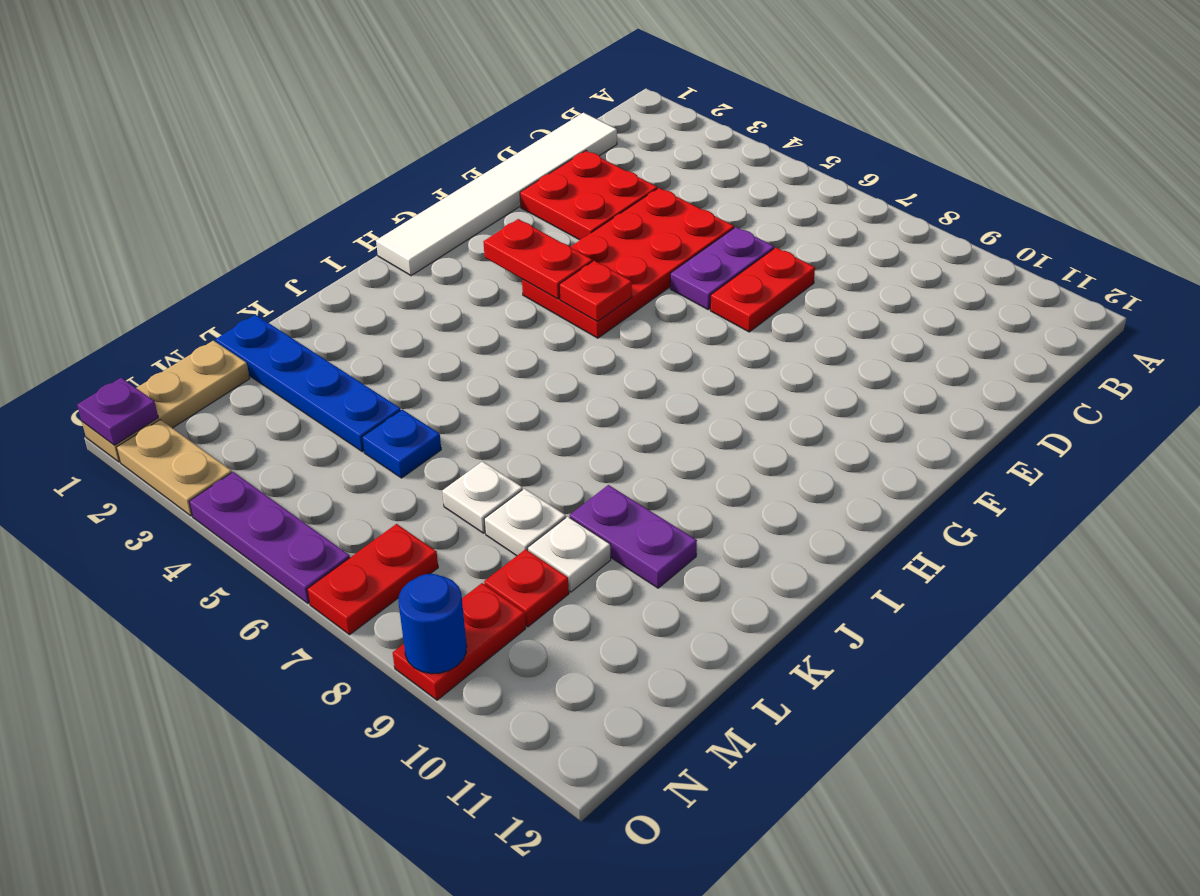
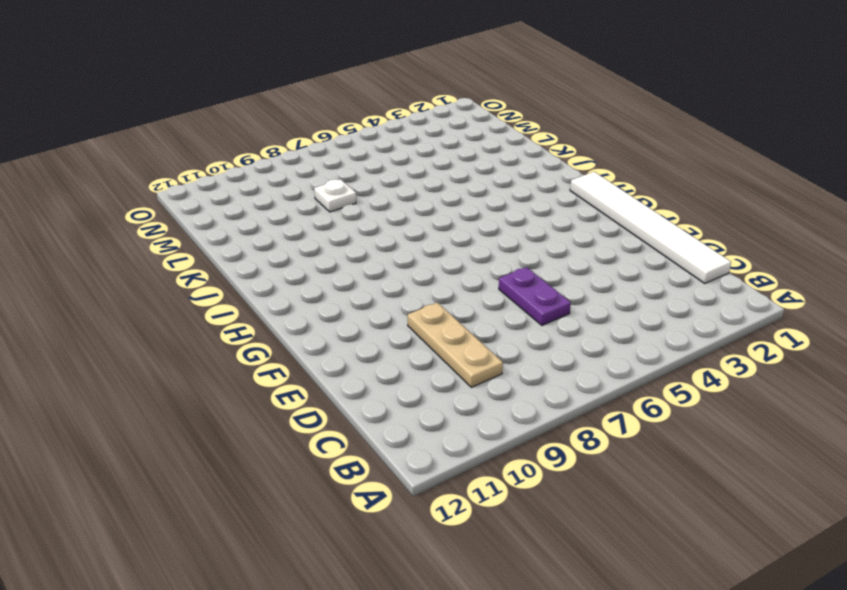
tan 1x3 plate [408,303,503,387] -> tan 1x3 plate moved to [82,340,250,462]
none -> red 2x2 plate [520,151,657,240]
none -> red 2x4 plate [522,188,734,338]
none -> red 1x2 plate [710,248,815,332]

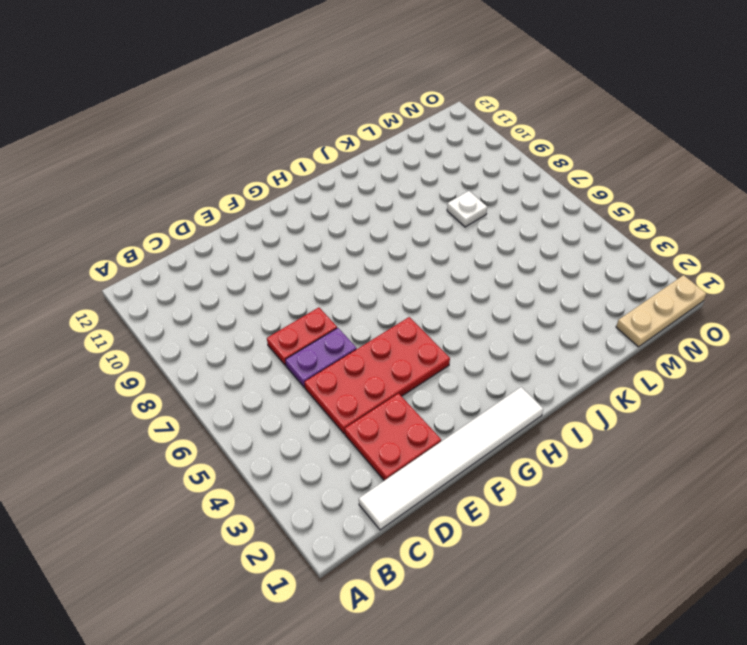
none -> purple 1x2 plate [570,485,697,588]
none -> blue 1x4 plate [216,315,401,452]
none -> blue 1x1 plate [362,410,441,478]

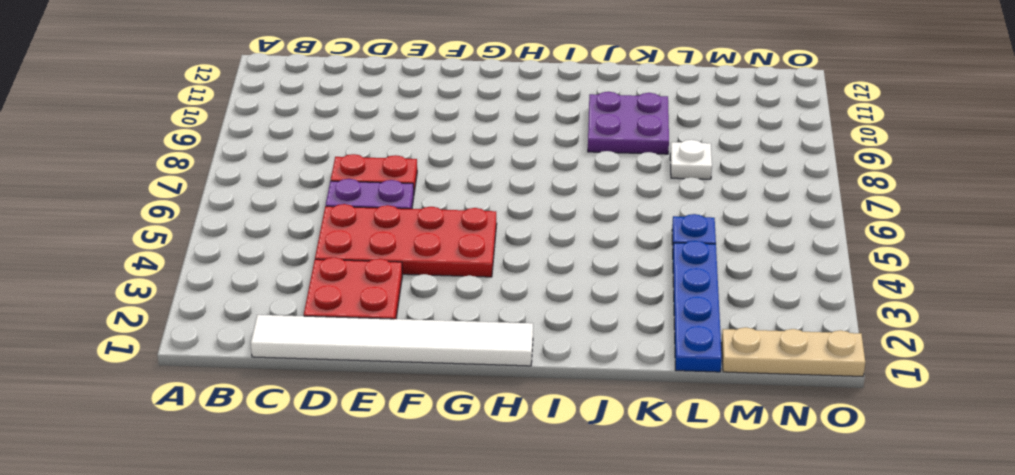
purple 2x2 plate [588,92,669,154] -> purple 1x2 plate [570,485,697,588]
none -> white 1x1 plate [442,461,522,533]
none -> white 1x1 plate [528,517,611,592]
none -> red 1x1 plate [484,549,569,627]

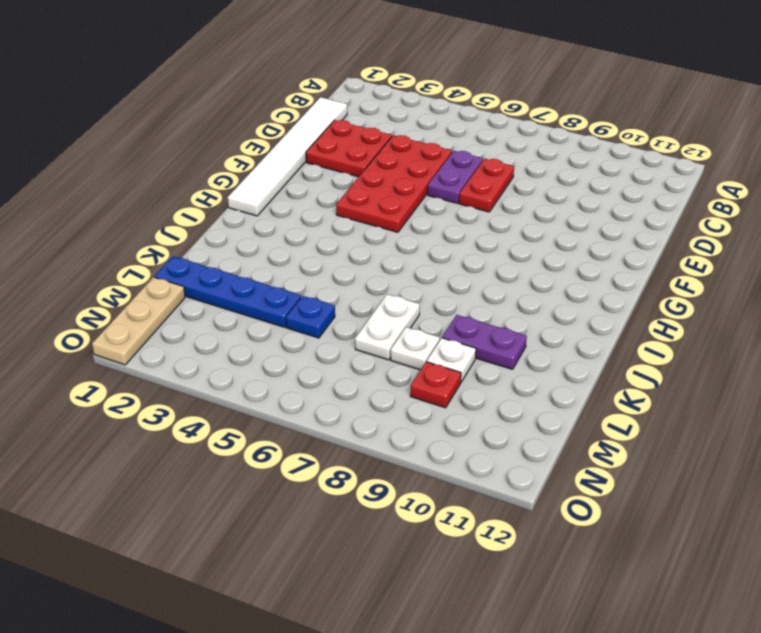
white 1x2 plate [355,294,420,360] -> white 1x1 plate [442,461,522,533]
none -> red 1x2 plate [307,524,438,635]
none -> red 1x2 plate [393,583,526,700]
none -> tan 1x2 plate [117,420,232,516]

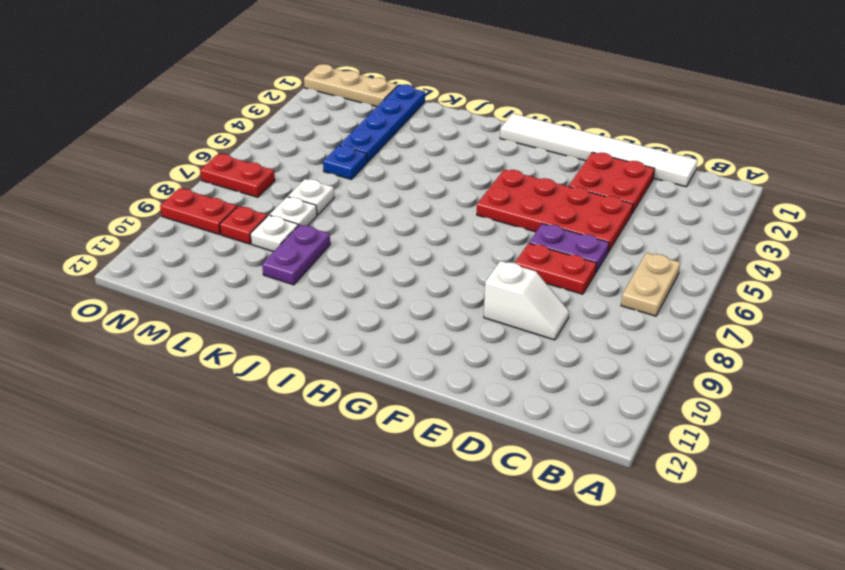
tan 1x2 plate [621,253,680,316] -> tan 1x2 plate moved to [117,420,232,516]
white 1x2 slope [484,261,569,340] -> none
none -> purple 1x3 plate [189,472,350,603]
none -> red 1x2 plate [483,219,592,299]
none -> red 1x1 plate [559,261,632,322]

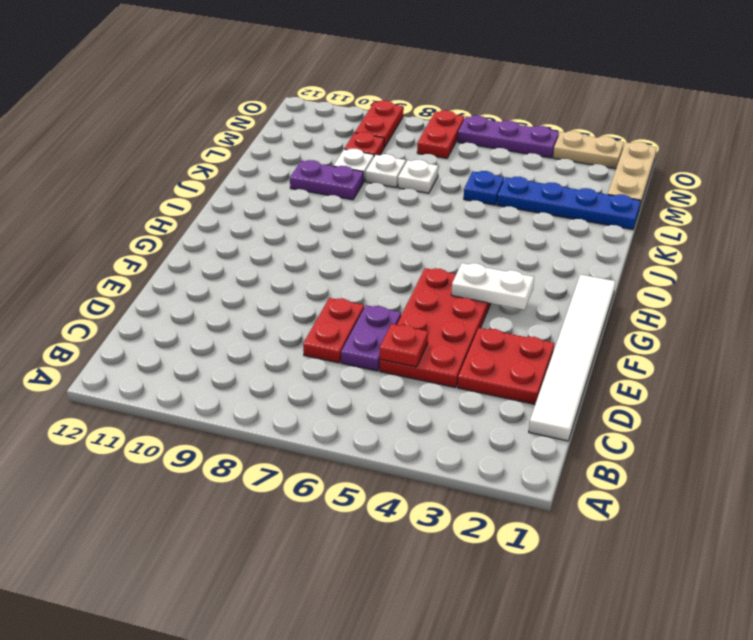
red 1x1 plate [380,324,428,367] -> red 1x1 plate moved to [559,261,632,322]
white 1x2 plate [451,263,534,310] -> red 1x2 plate [483,219,592,299]
none -> purple 1x1 plate [77,378,158,445]
none -> blue 1x1 round brick [399,574,467,674]

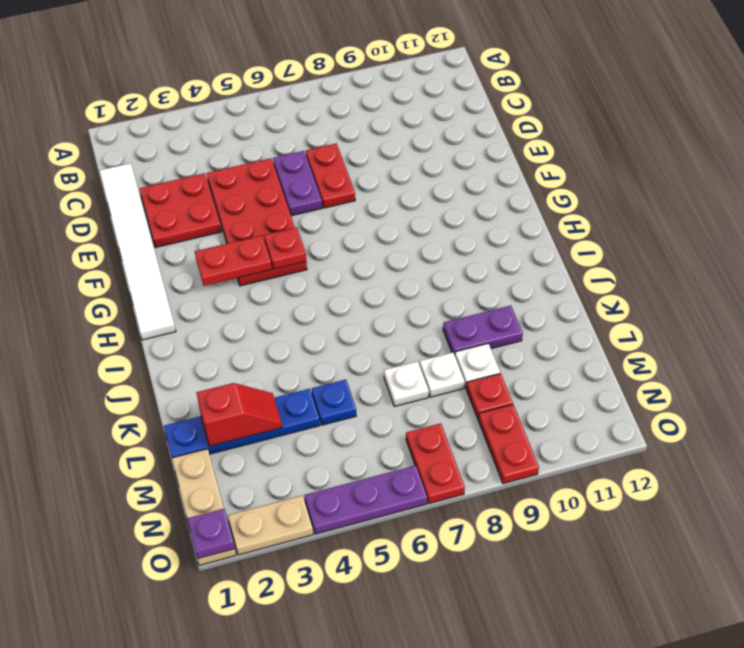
red 1x2 slope [196,383,282,446] -> none
none -> blue 1x1 round brick [399,574,467,674]

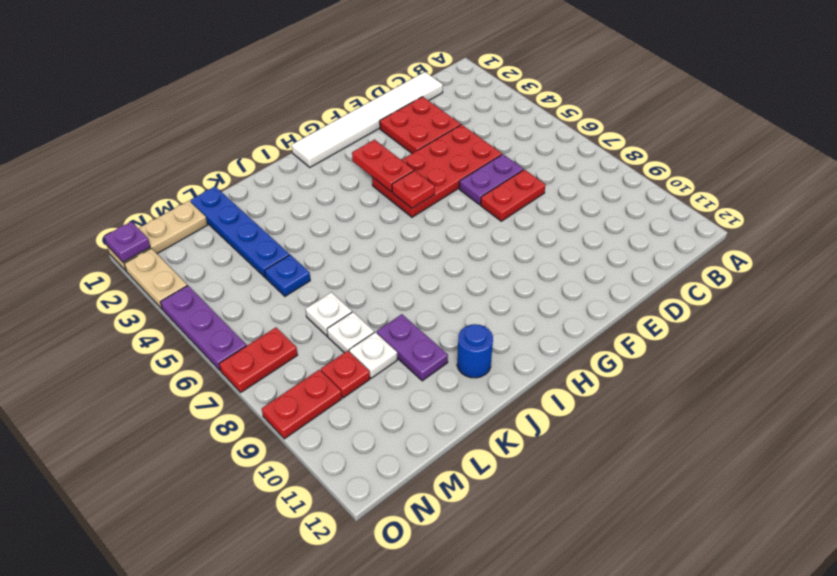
blue 1x1 round brick [457,324,493,378] -> blue 1x1 round brick moved to [399,574,467,674]

